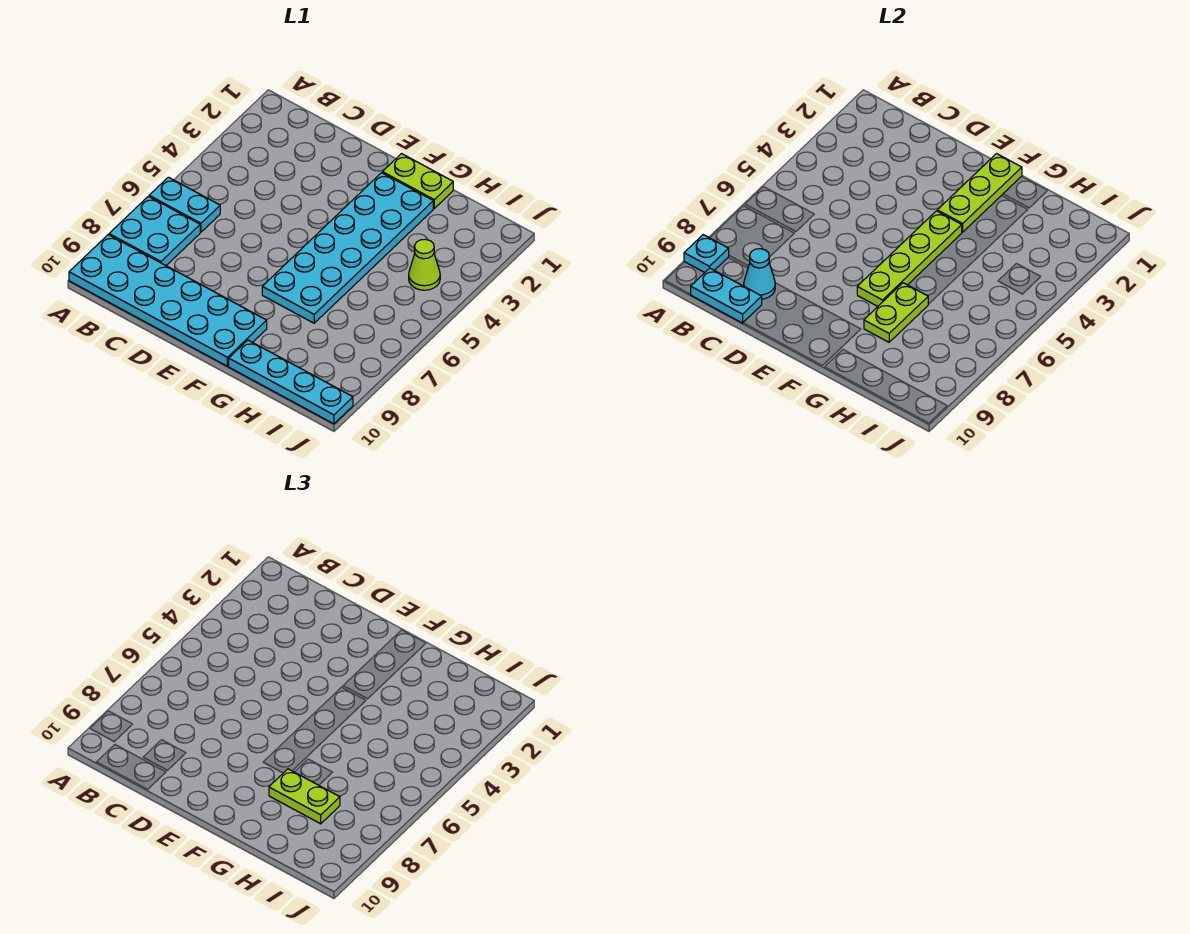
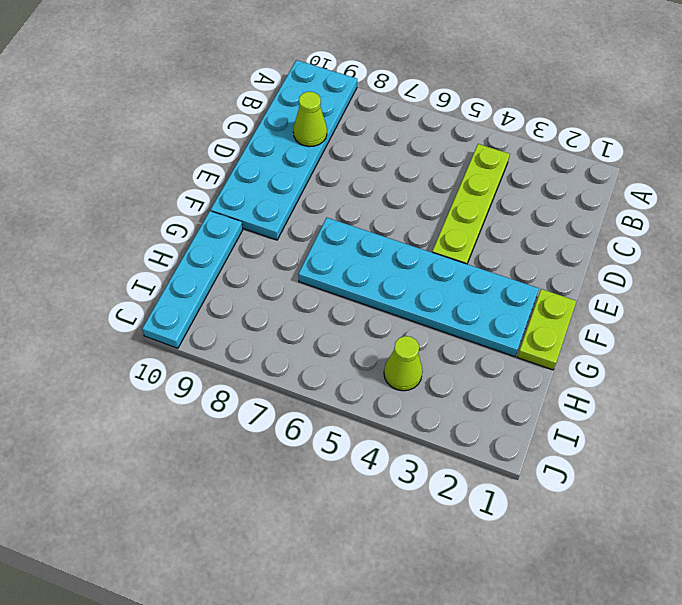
lime 1x4 plate [432,144,510,264] -> lime 1x4 plate turned to [857,211,962,306]
lime 1x1 cone [293,92,327,147] -> cyan 1x1 cone [744,249,775,299]
none -> cyan 1x2 plate [149,177,220,232]
none -> cyan 2x2 plate [109,196,200,265]
none -> cyan 1x1 plate [684,235,729,272]

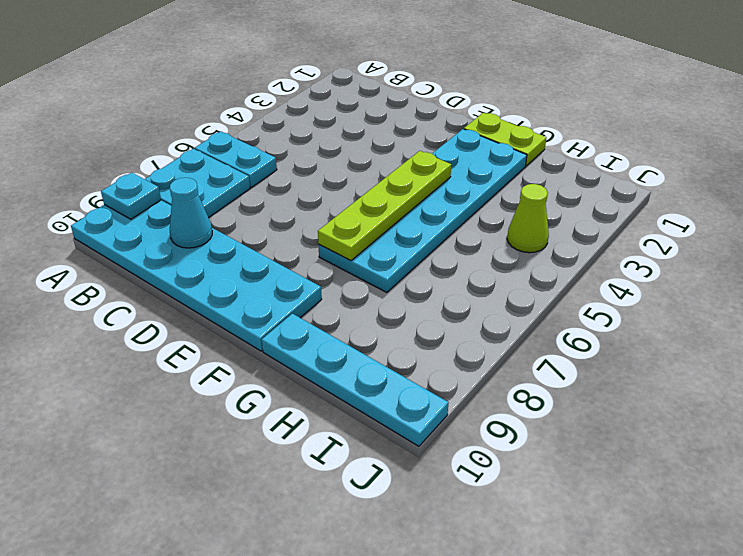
none -> cyan 1x2 plate [690,268,762,323]
none -> lime 1x3 plate [937,154,1022,232]
none -> lime 1x2 plate [864,283,928,342]

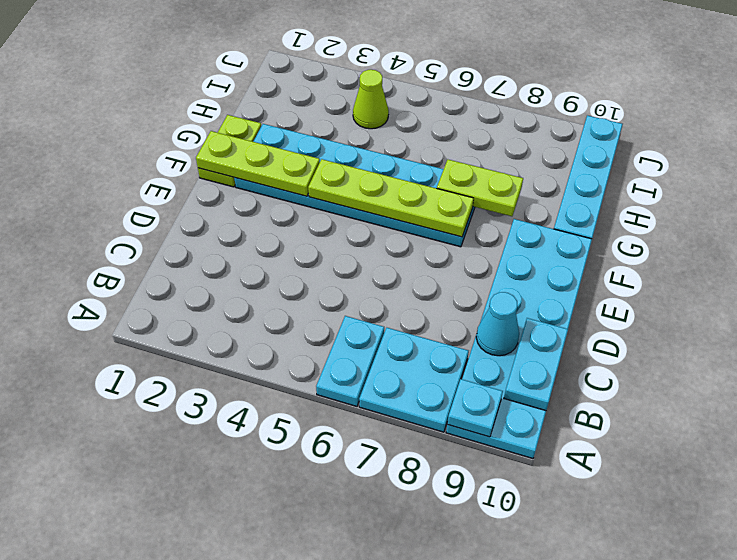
none -> lime 1x2 plate [269,769,340,824]

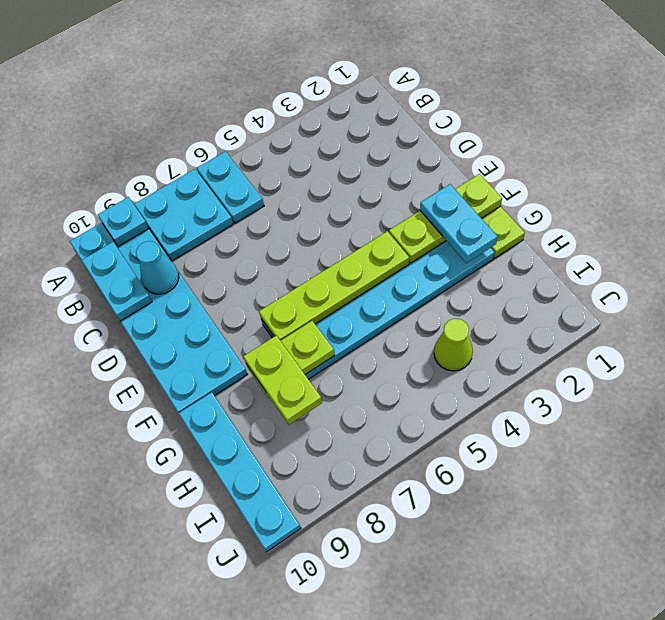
cyan 1x2 plate [420,184,498,263] -> none

